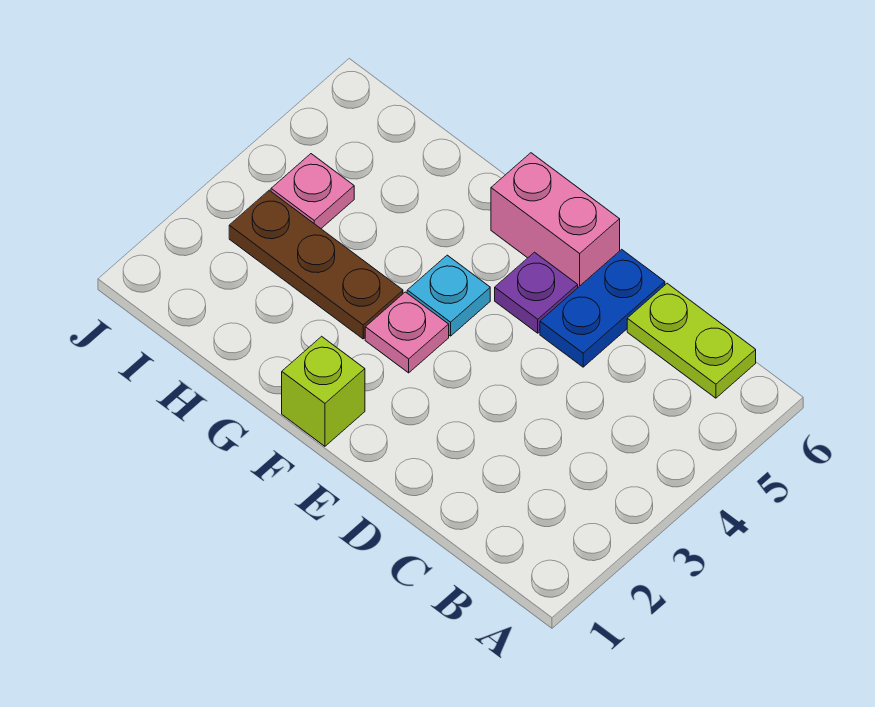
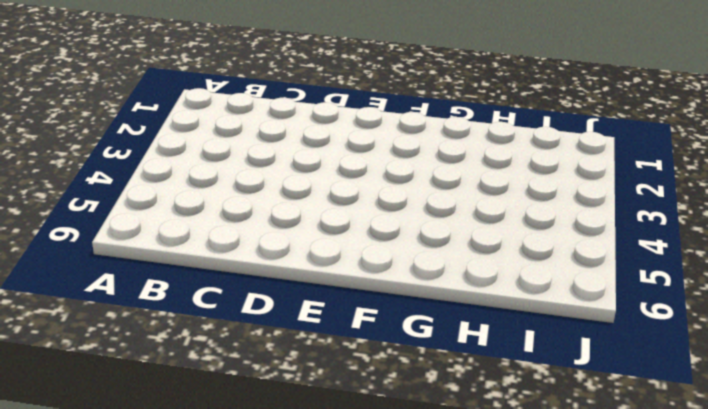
none -> lime 1x2 plate [627,283,756,398]
none -> blue 1x2 plate [540,249,665,367]

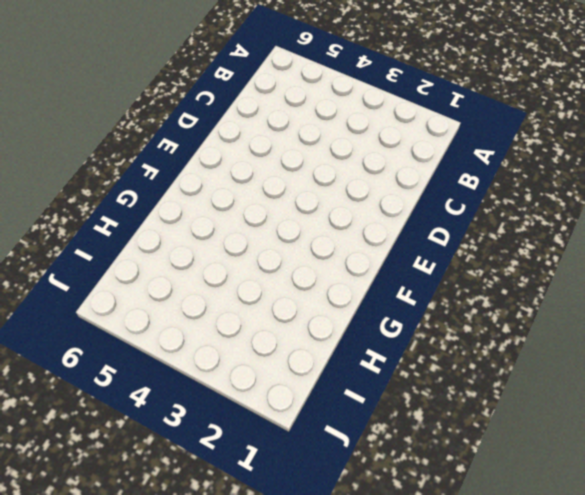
none -> lime 1x2 plate [627,283,756,398]
none -> blue 1x2 plate [540,249,665,367]

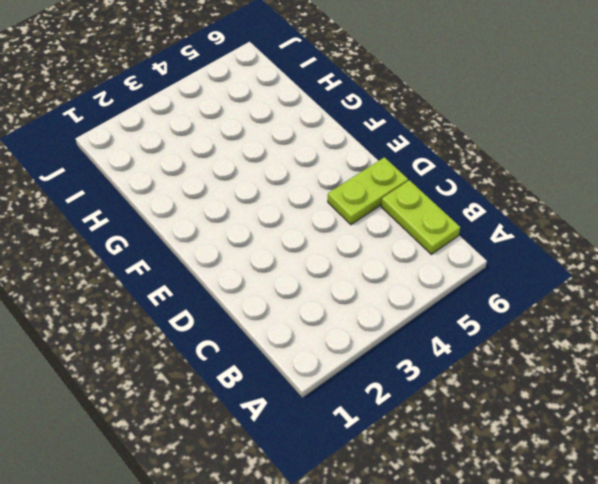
lime 1x2 plate [328,157,408,225] -> blue 1x2 plate [540,249,665,367]
none -> purple 1x1 plate [495,252,578,333]
none -> pink 1x2 brick [491,153,620,287]

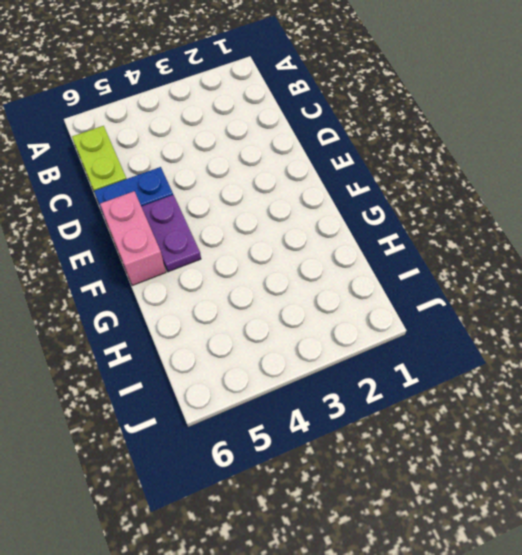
purple 1x2 plate [141,195,201,272] -> purple 1x1 plate [495,252,578,333]
none -> lime 1x1 brick [282,336,365,446]
none -> pink 1x1 plate [365,292,449,373]

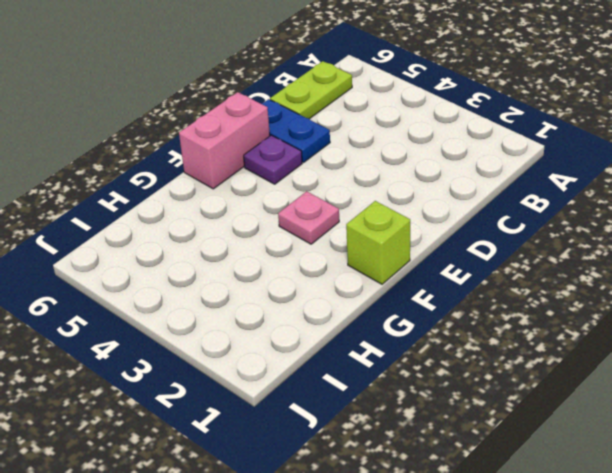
none -> cyan 1x1 plate [407,255,490,336]
none -> brown 1x3 plate [229,190,403,339]

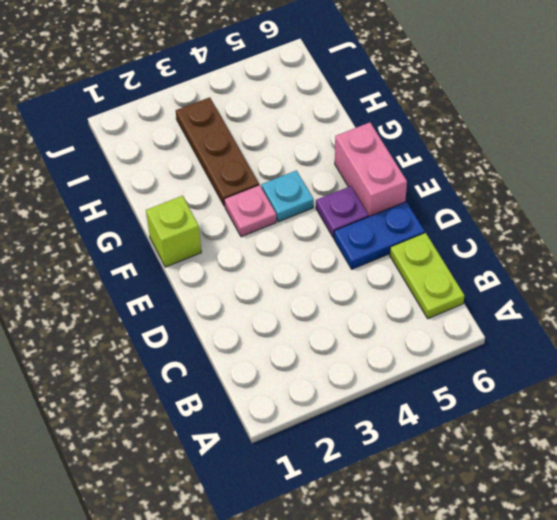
none -> pink 1x1 plate [271,154,354,228]

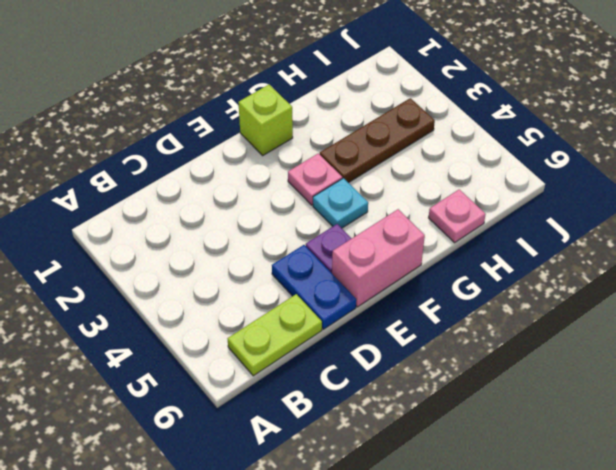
pink 1x1 plate [429,189,486,243] -> pink 1x1 plate moved to [271,154,354,228]

